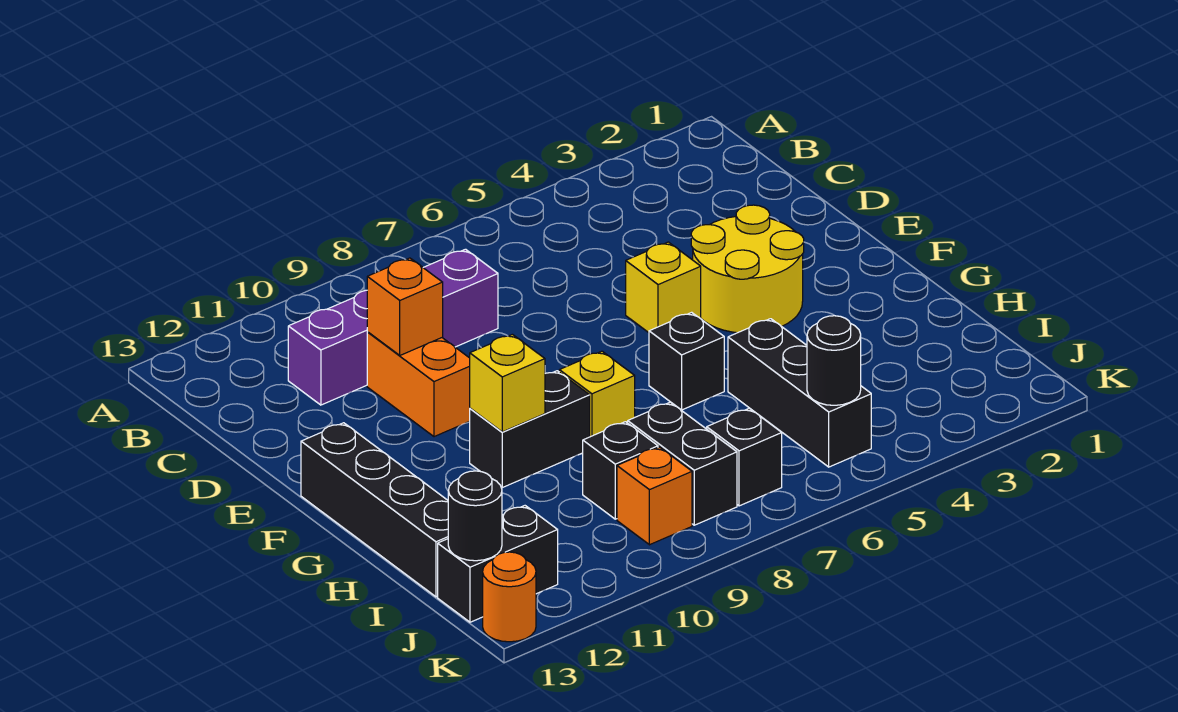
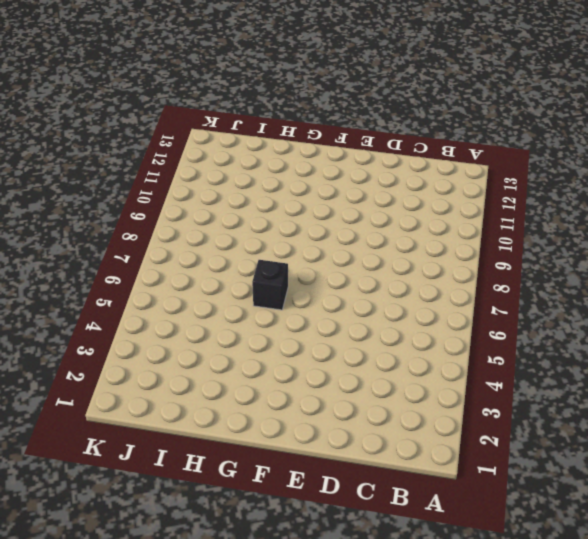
none -> purple 1x4 brick [288,249,498,405]
none -> orange 1x2 brick [367,332,470,437]
none -> yellow 2x2 round brick [691,205,804,333]

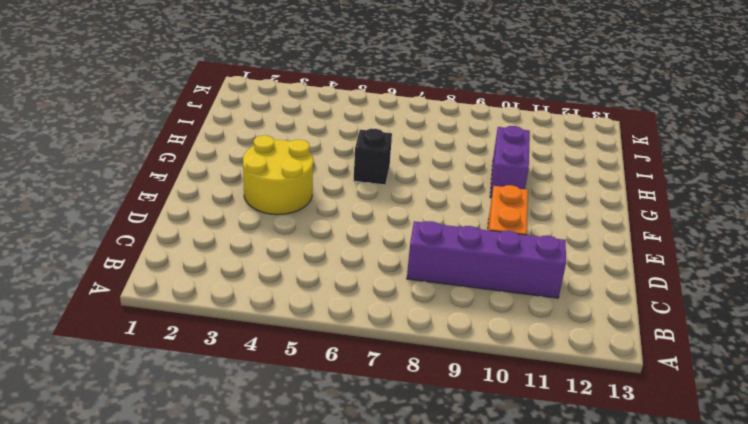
purple 1x2 brick [490,126,530,198] -> black 1x2 brick [470,371,590,488]
none -> yellow 1x1 brick [626,242,701,333]
none -> black 1x4 brick [301,423,448,597]
none -> yellow 1x1 brick [559,351,635,437]

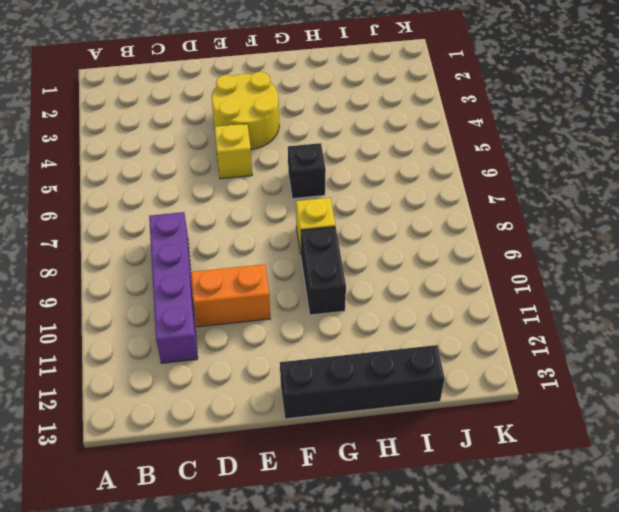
none -> black 1x3 brick [728,319,871,467]
none -> black 1x2 brick [628,402,737,525]
none -> black 1x1 brick [583,422,658,519]

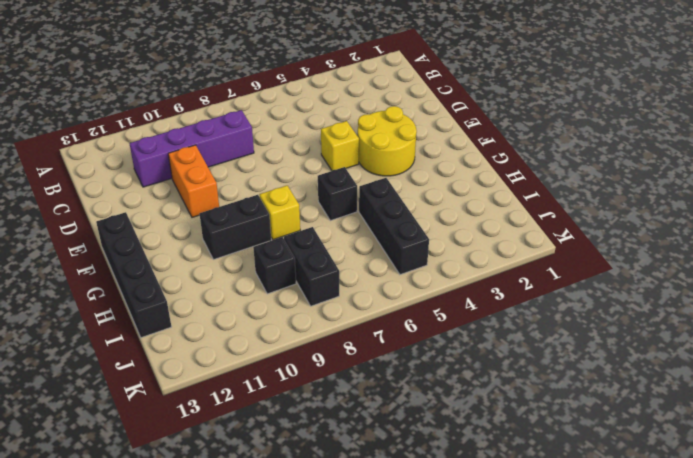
none -> black 1x1 brick [707,408,782,506]
none -> orange 1x1 brick [617,447,692,545]
none -> black 1x2 brick [438,506,558,622]

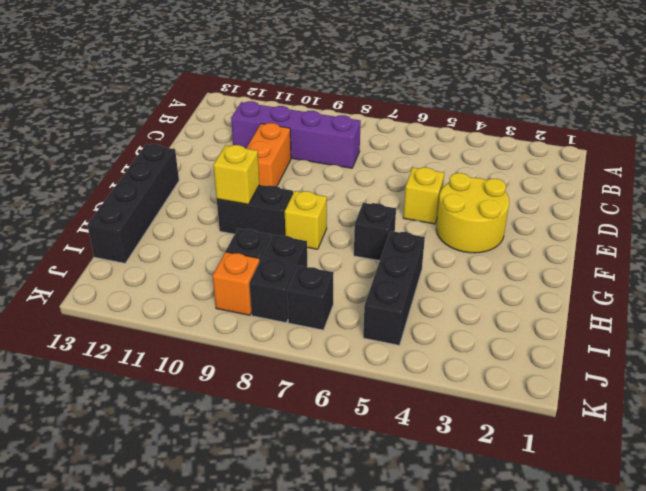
none -> black 1x2 brick [438,506,558,622]
none -> orange 1x1 round brick [483,552,536,642]
none -> orange 1x1 brick [367,258,443,355]

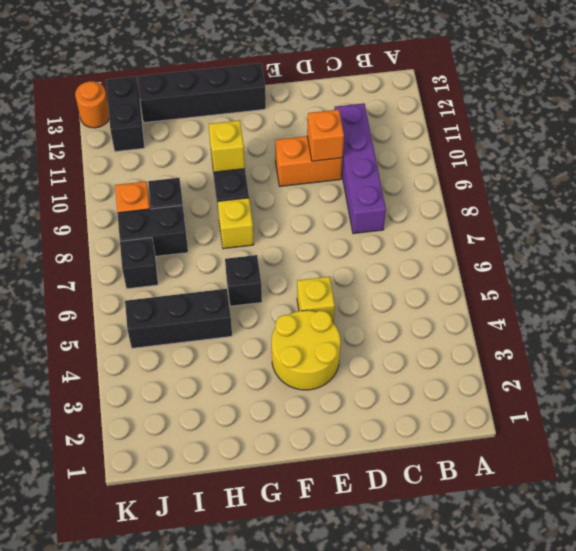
none -> black 1x1 round brick [807,316,861,405]
none -> black 1x1 round brick [448,471,502,561]

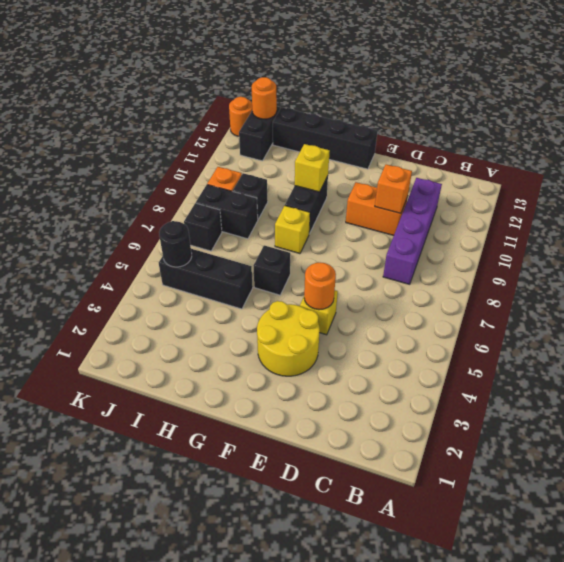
orange 1x1 round brick [304,263,336,310] -> none
orange 1x1 round brick [252,77,277,119] -> black 1x1 round brick [448,471,502,561]

